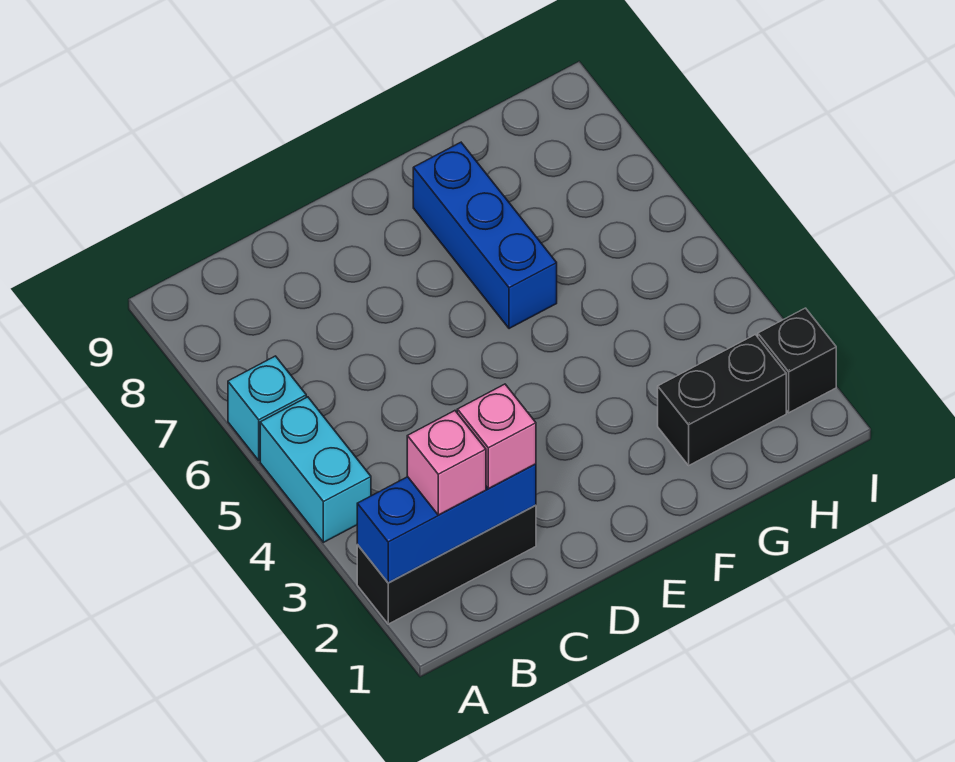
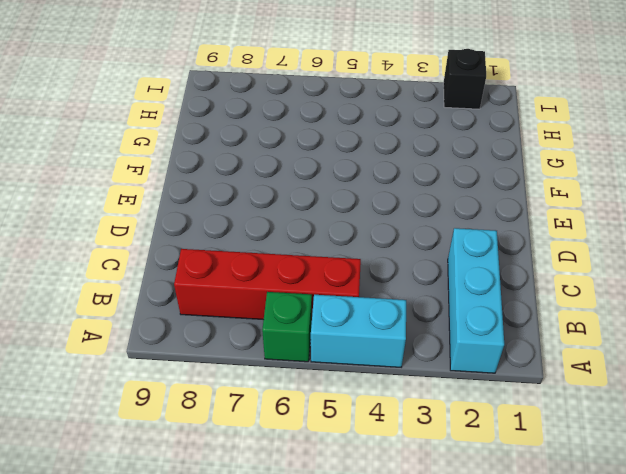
cyan 1x3 brick [448,228,504,373] -> black 1x3 brick [357,505,536,624]
green 1x1 brick [262,292,312,362] -> cyan 1x1 brick [228,356,306,460]
red 1x4 brick [174,249,361,320] -> none
none -> blue 1x3 brick [413,142,557,329]
none -> black 1x2 brick [658,335,786,465]

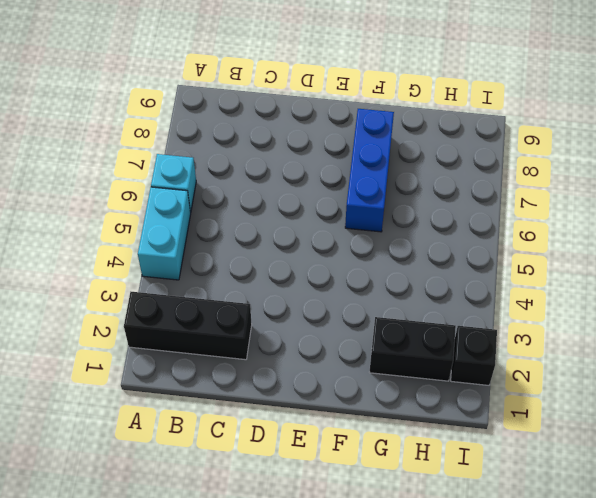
none -> blue 1x3 brick [357,464,536,583]
none -> pink 1x1 brick [407,411,486,515]

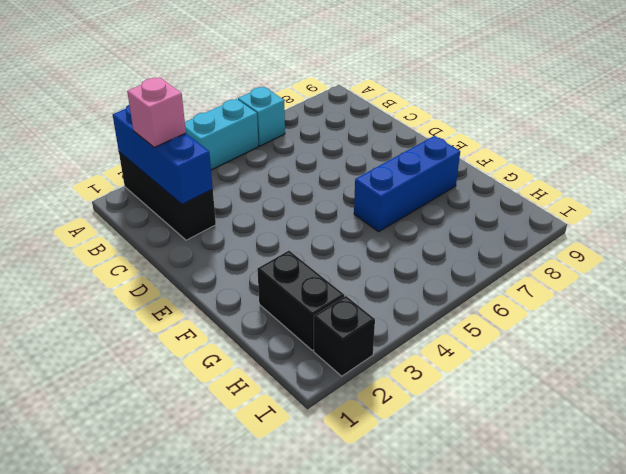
none -> pink 1x1 brick [457,384,536,489]

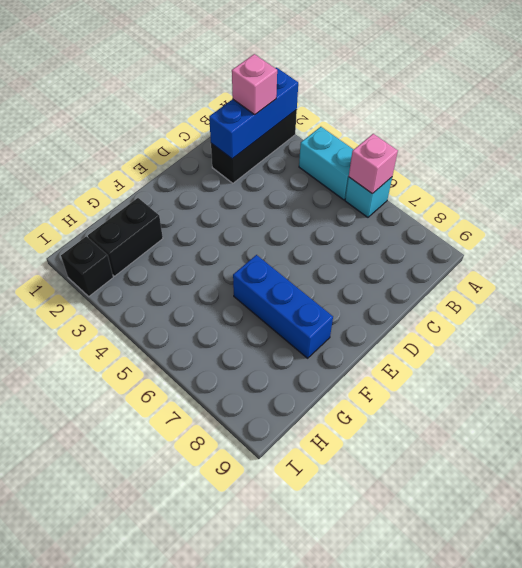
pink 1x1 brick [349,134,398,193] -> pink 1x1 brick moved to [457,384,536,489]

